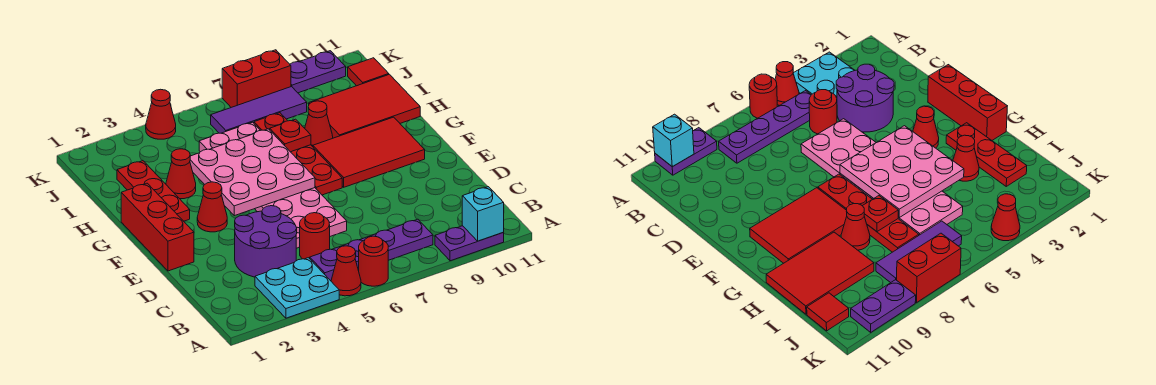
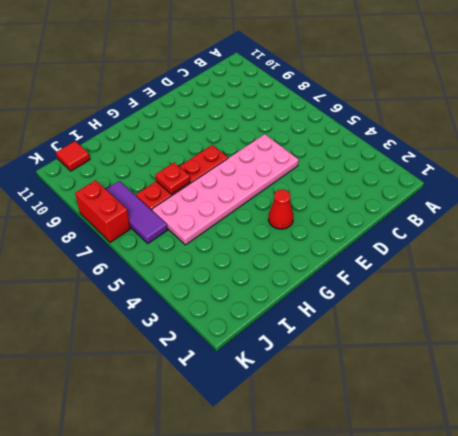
none -> cyan 2x2 plate [255,258,339,318]
none -> red 1x1 cone [331,246,361,296]
none -> red 1x1 round brick [359,236,388,286]

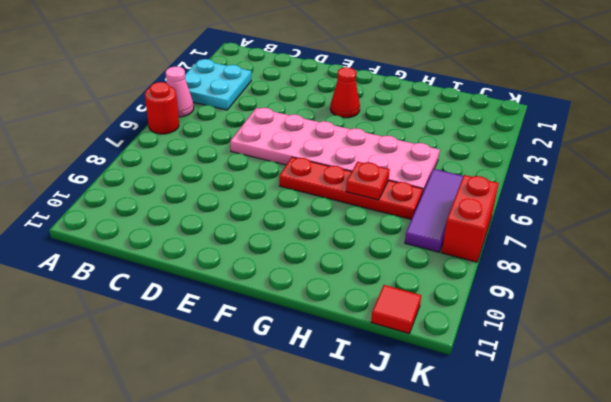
pink 1x1 cone [166,67,194,117] -> red 1x1 cone [331,246,361,296]
none -> purple 1x2 plate [435,226,504,261]
none -> purple 1x4 plate [310,219,433,281]
none -> purple 2x2 round brick [235,206,297,277]

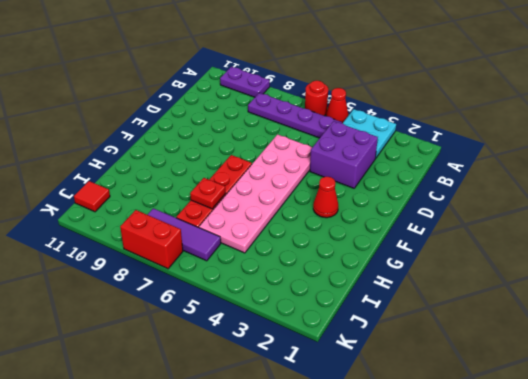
purple 2x2 brick [310,121,378,188] -> purple 2x2 round brick [235,206,297,277]
none -> red 1x1 round brick [300,213,330,259]
none -> red 1x3 brick [121,183,194,271]
none -> red 2x3 tile [313,117,425,187]

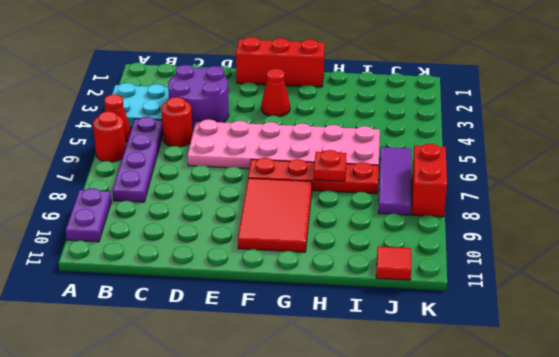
none -> red 1x3 plate [117,161,190,221]
none -> red 1x1 cone [166,149,196,199]
none -> red 1x1 cone [305,101,333,147]

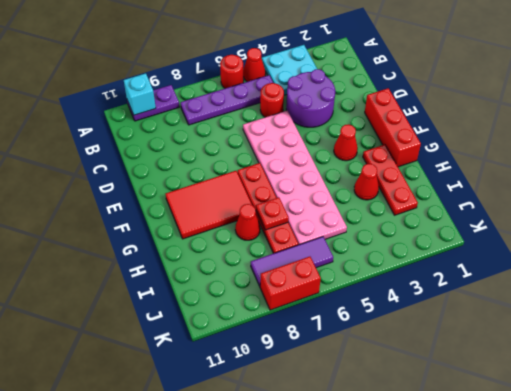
none -> red 2x3 tile [309,74,420,138]
none -> red 1x1 tile [348,58,389,86]
none -> red 1x1 cone [146,89,176,139]

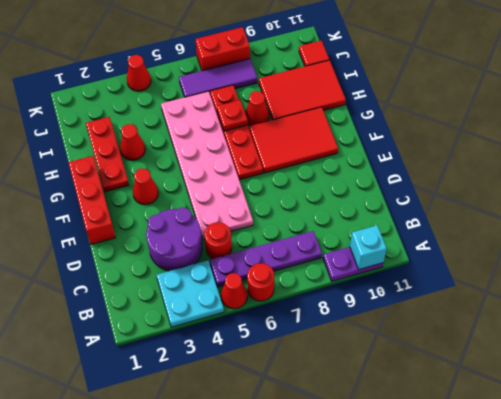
none -> purple 1x2 plate [290,51,346,93]
none -> pink 3x3 plate [190,129,315,216]

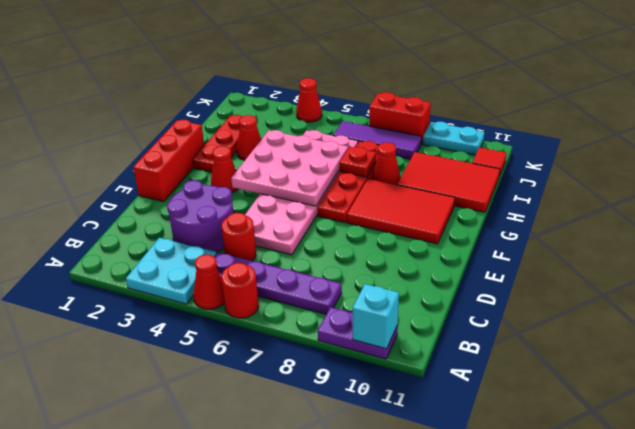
cyan 1x2 plate [423,122,484,155] -> purple 1x2 plate [290,51,346,93]

